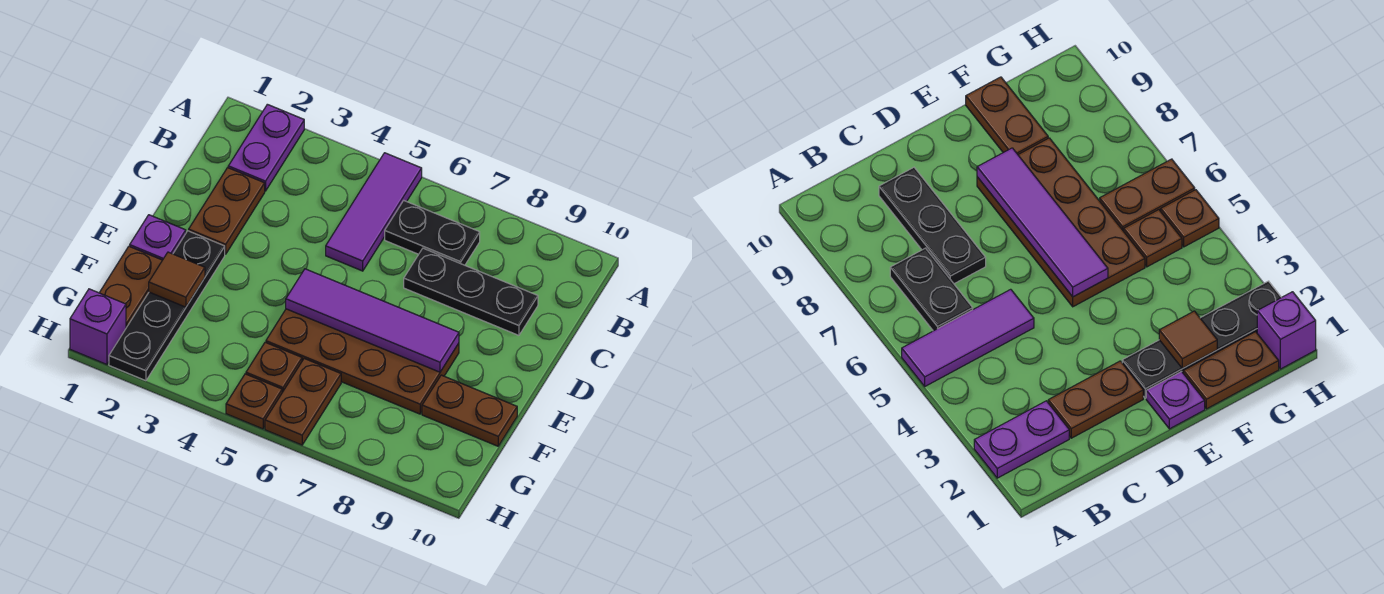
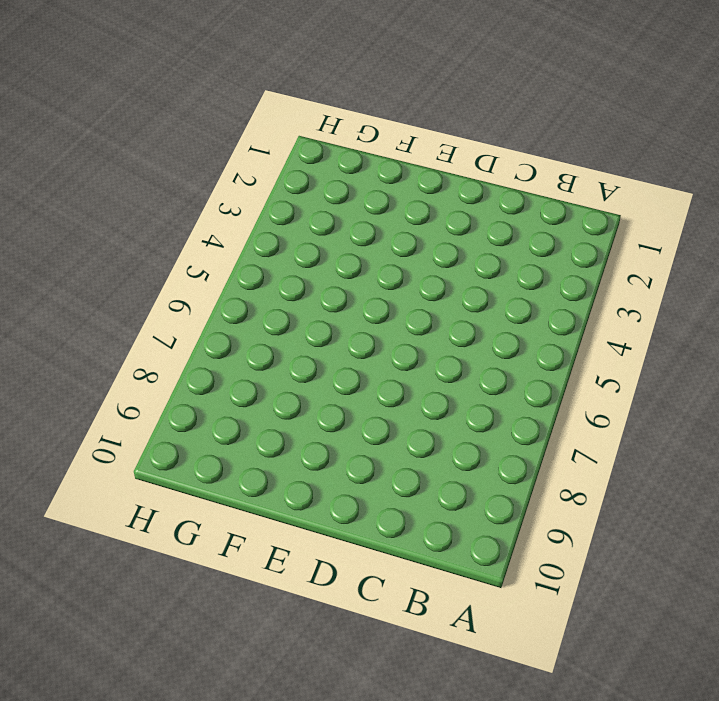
none -> purple 1x2 plate [228,104,304,191]
none -> purple 1x3 tile [326,153,422,271]
none -> black 1x2 plate [385,201,480,265]

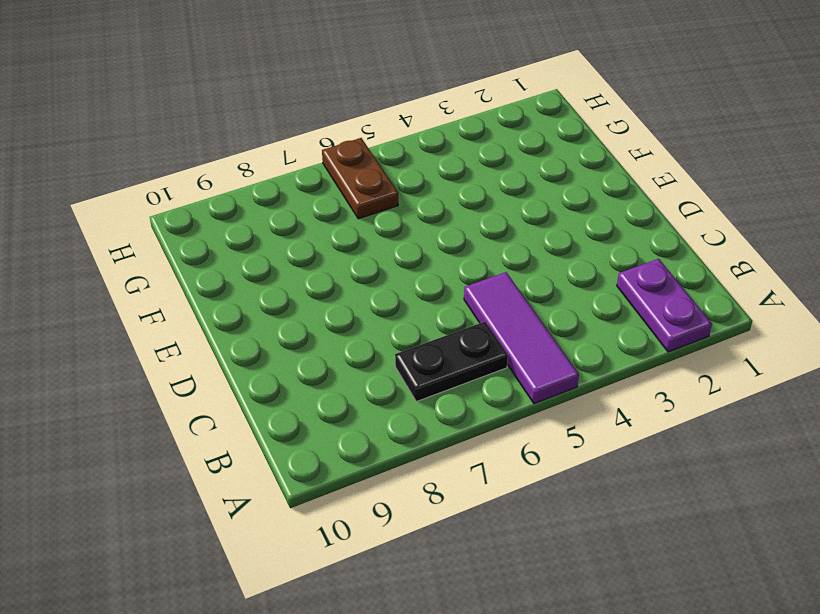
none -> brown 1x2 plate [189,168,265,254]
none -> black 1x3 plate [404,248,538,335]
none -> purple 1x1 plate [130,215,186,260]

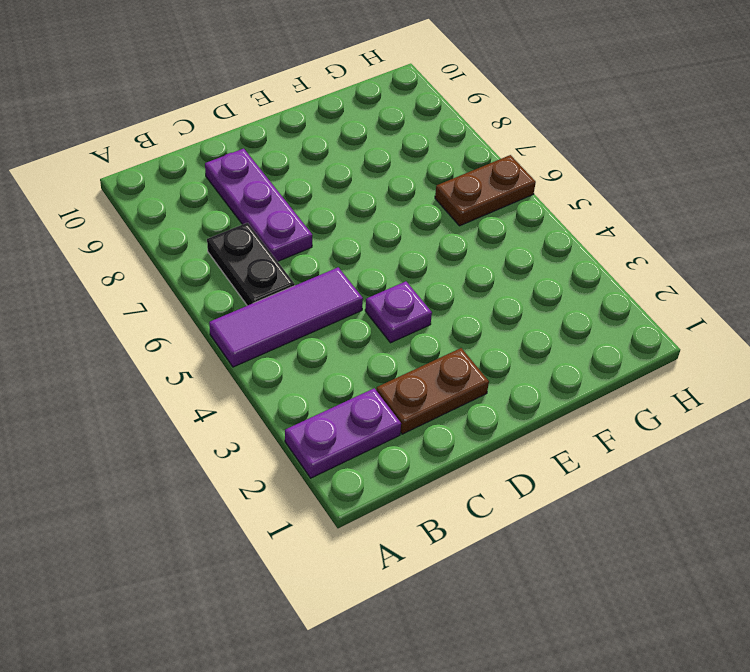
purple 1x3 plate [205,149,312,261] -> black 1x3 plate [404,248,538,335]
purple 1x1 plate [365,281,432,343] -> purple 1x1 plate moved to [130,215,186,260]
none -> black 1x4 plate [109,231,225,381]
none -> brown 2x4 plate [266,309,459,414]
none -> brown 1x2 plate [99,246,162,328]

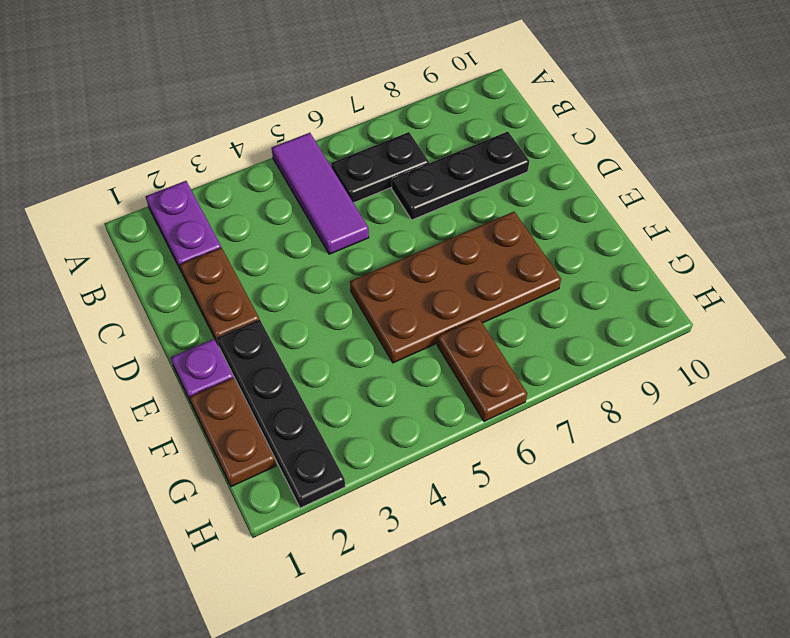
none -> brown 1x2 plate [422,375,517,446]
none -> brown 1x1 plate [246,342,302,392]
none -> purple 1x1 brick [70,289,126,365]

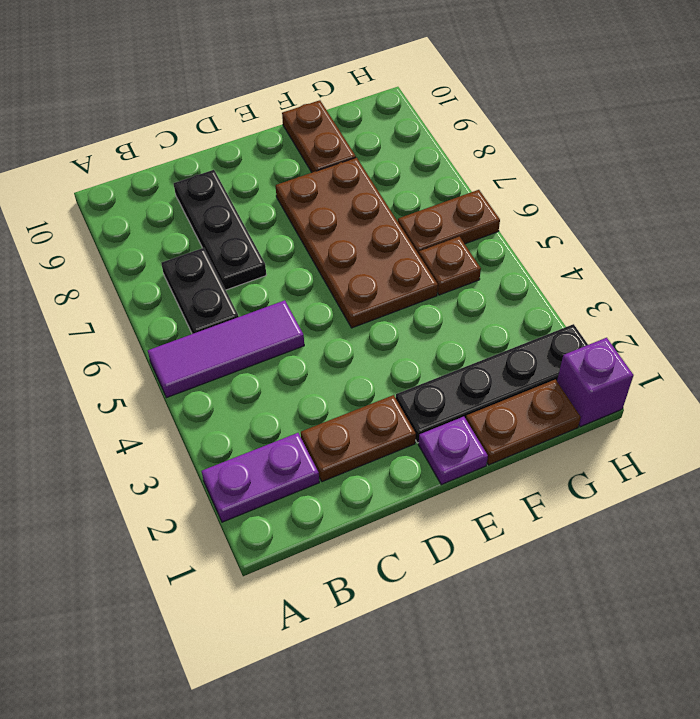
none -> brown 1x1 plate [226,374,282,429]
none -> purple 1x4 tile [286,269,459,372]
none -> brown 1x1 tile [149,252,205,307]

